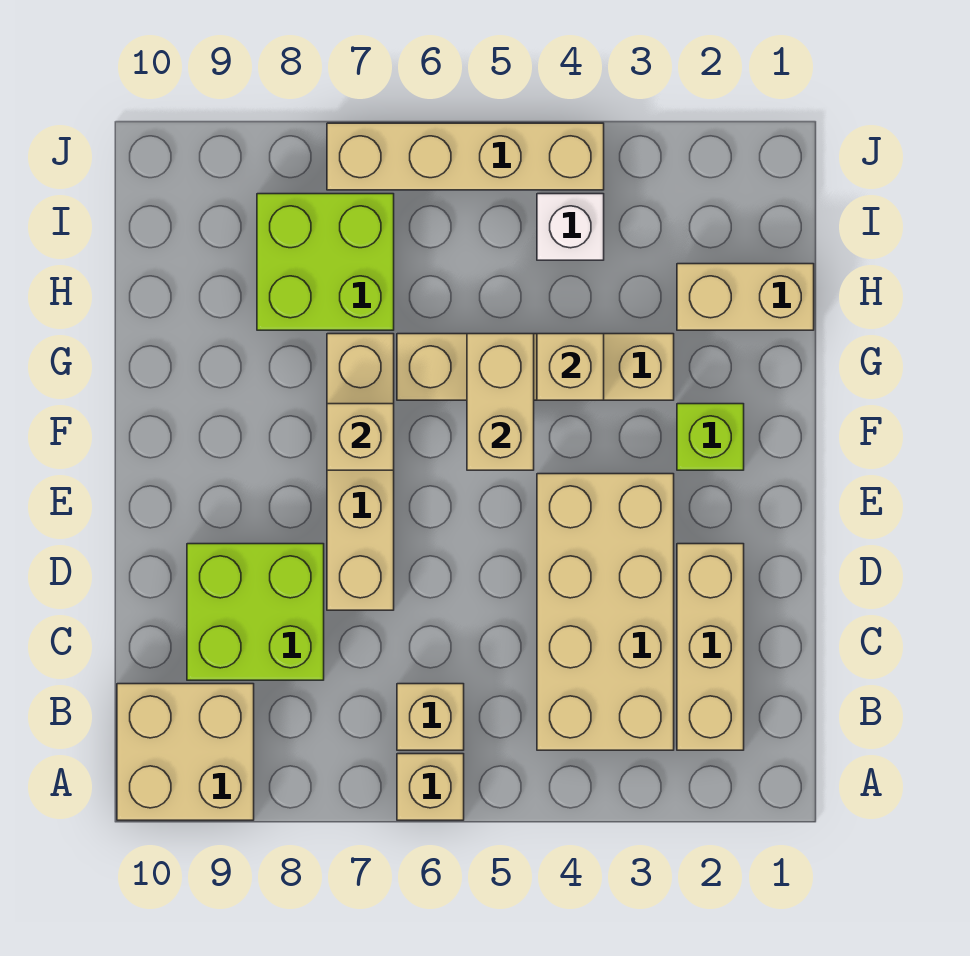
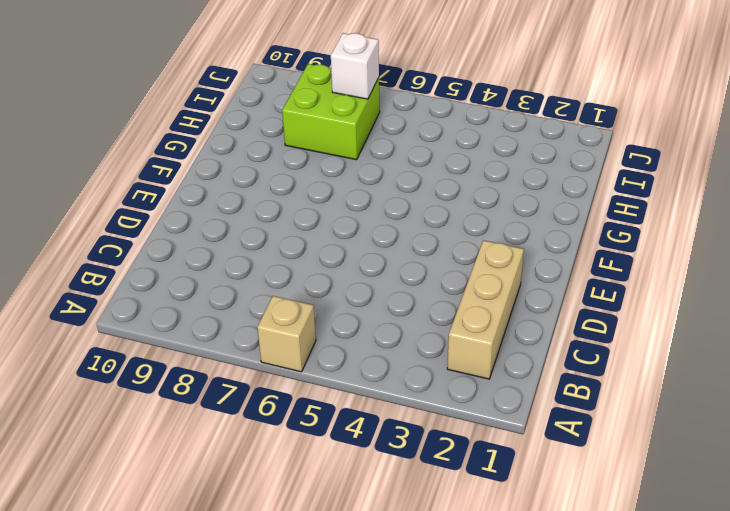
white 1x1 brick [331,33,379,99] -> white 1x1 brick moved to [537,194,604,260]
none -> tan 2x2 brick [117,684,254,820]
none -> tan 2x4 brick [537,474,674,750]
none -> tan 1x1 brick [397,684,464,750]

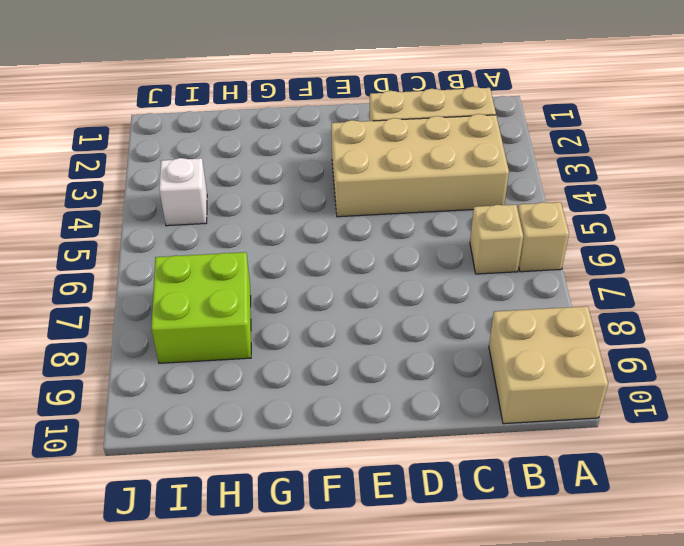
none -> lime 2x2 brick [187,544,324,680]
none -> tan 1x4 brick [327,334,394,610]
none -> lime 1x1 brick [677,404,744,470]

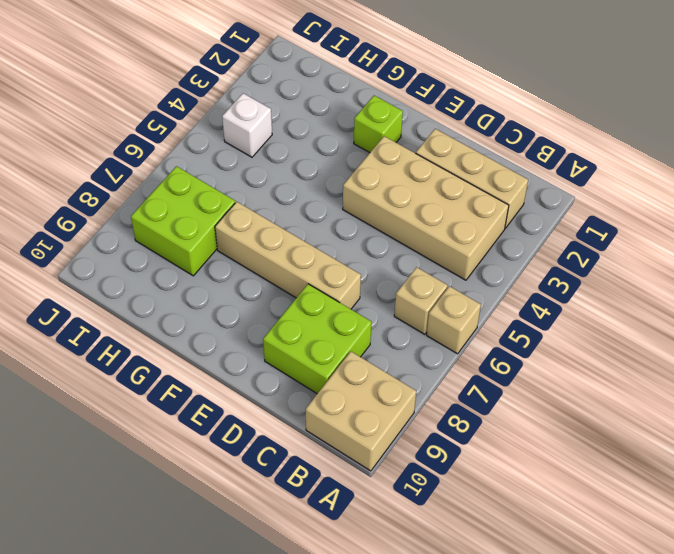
none -> tan 1x4 brick [397,334,674,400]
none -> tan 1x2 brick [677,264,814,330]
none -> tan 1x4 brick [327,123,604,190]

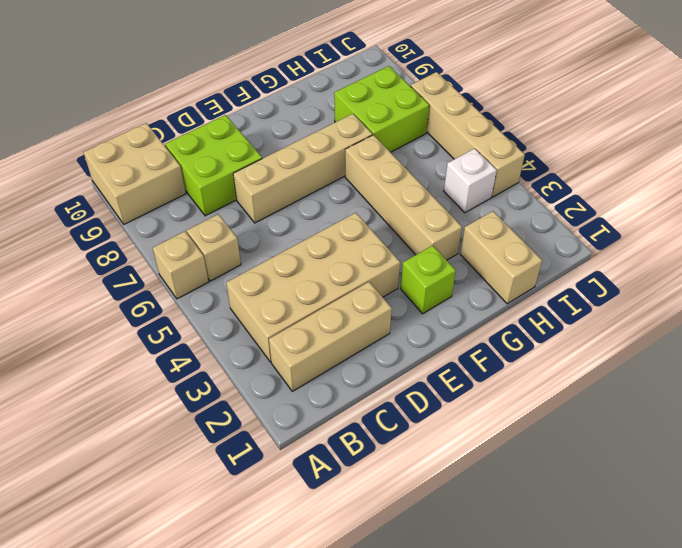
none -> tan 1x2 brick [467,334,534,470]
none -> tan 1x1 brick [327,404,394,470]
none -> tan 1x1 brick [537,334,604,400]

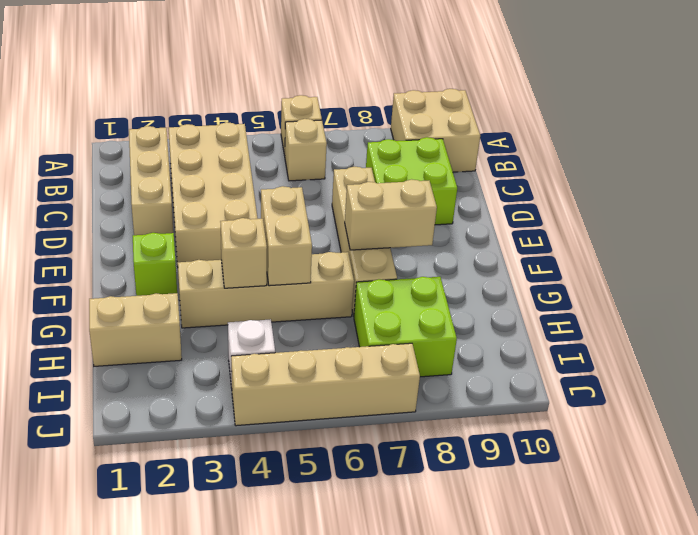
tan 1x2 brick [345,179,437,250] -> tan 1x1 brick [327,404,394,470]

